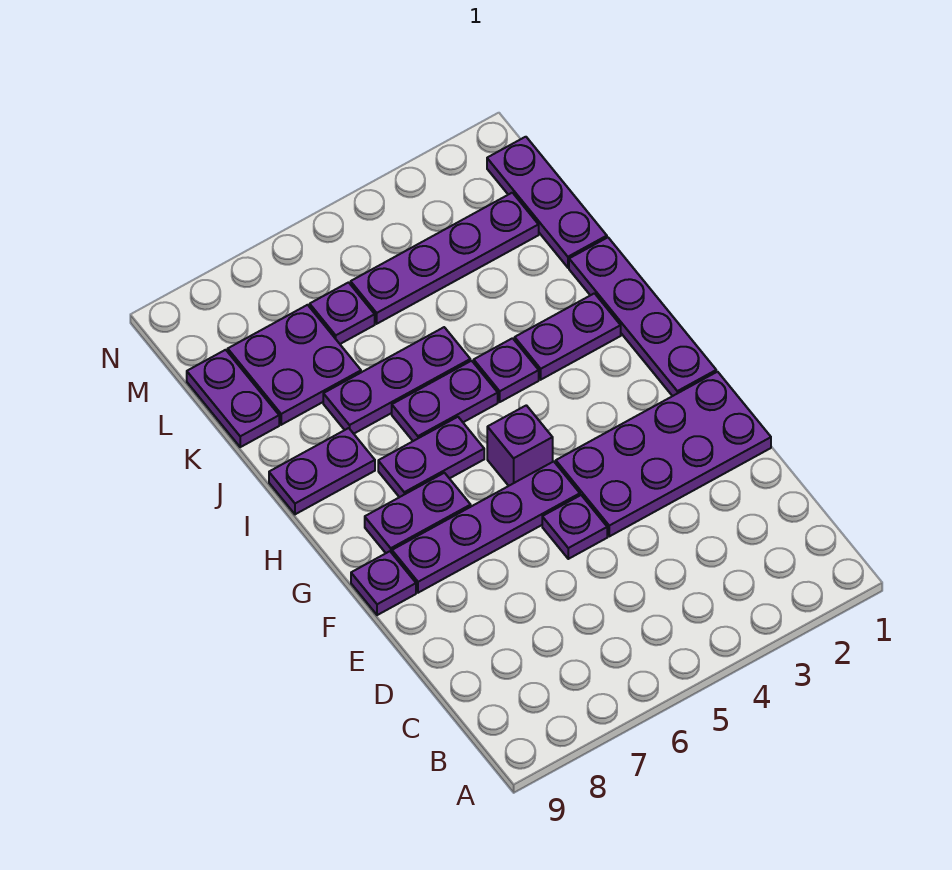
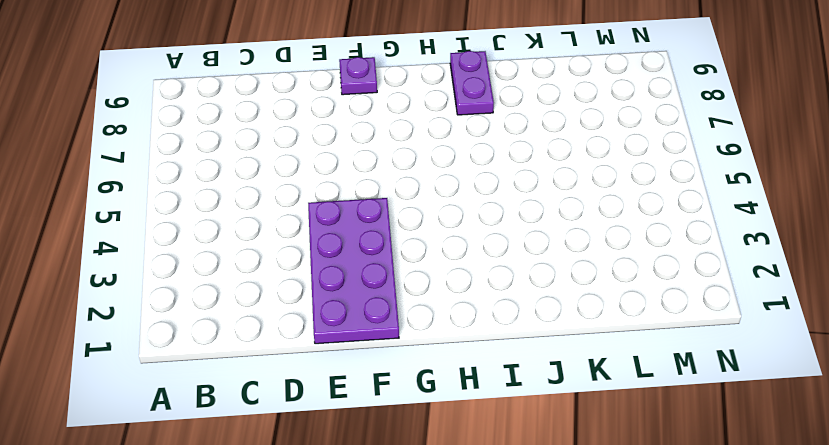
none -> purple 1x1 plate [542,495,607,559]
none -> purple 1x4 plate [392,461,580,593]
none -> purple 1x4 plate [569,238,716,396]

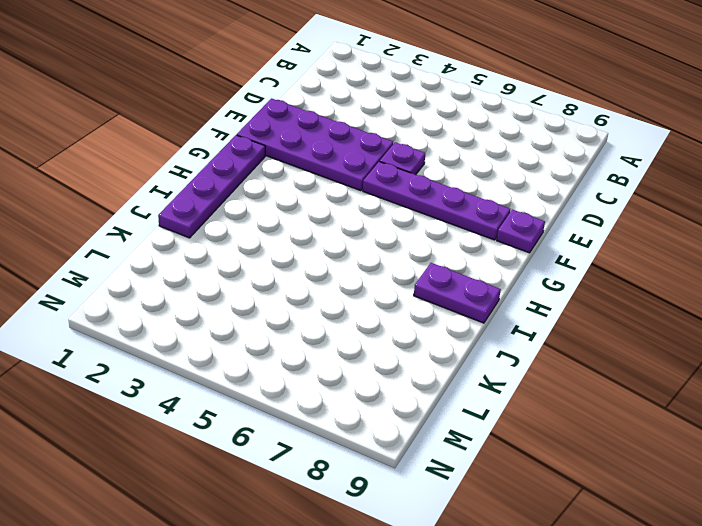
none -> purple 1x1 brick [487,405,553,486]
none -> purple 1x2 plate [365,473,471,553]
none -> purple 1x2 plate [378,417,484,497]

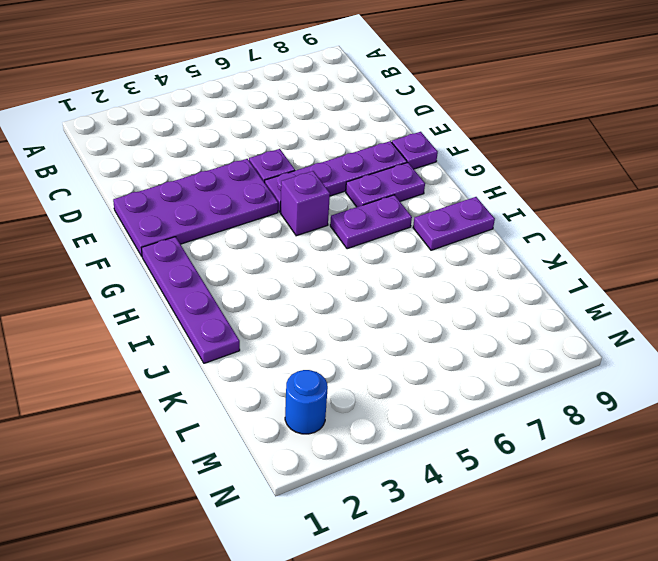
blue 1x1 round brick [285,370,328,434] -> none
none -> purple 1x2 plate [515,293,621,380]
none -> purple 1x1 plate [474,338,539,402]
none -> purple 1x2 plate [392,361,498,441]

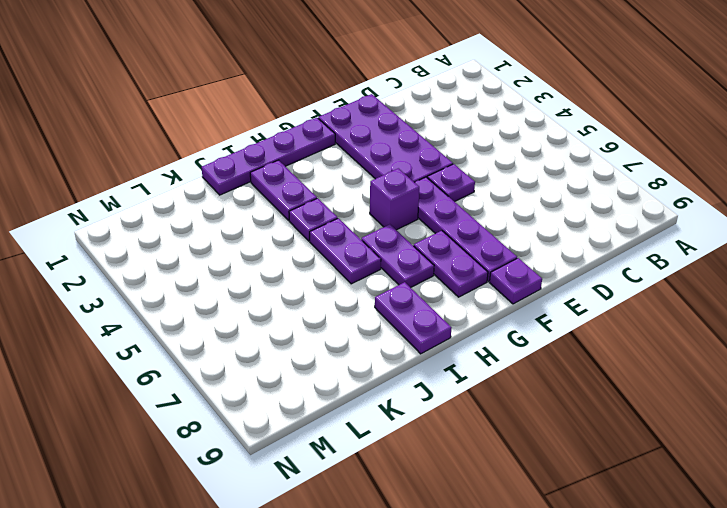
none -> purple 1x3 plate [323,327,470,434]
none -> purple 1x3 plate [487,137,607,268]
none -> purple 2x2 plate [228,305,361,425]

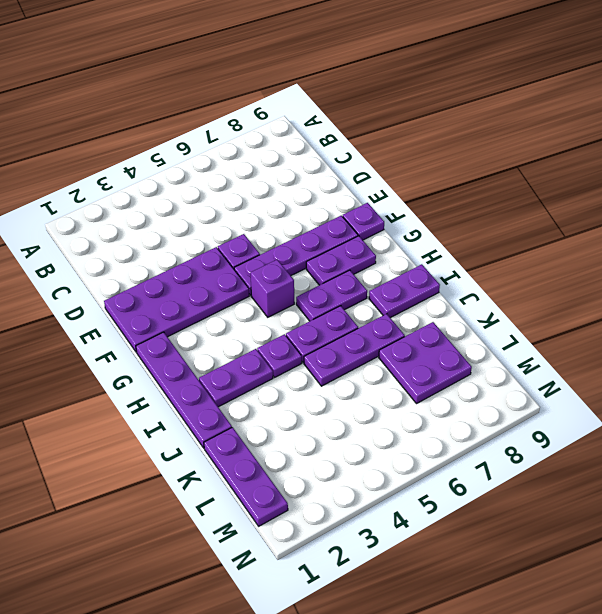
none -> purple 1x2 plate [187,350,279,447]
none -> purple 1x4 plate [351,193,539,324]
none -> purple 1x1 plate [310,283,375,344]

